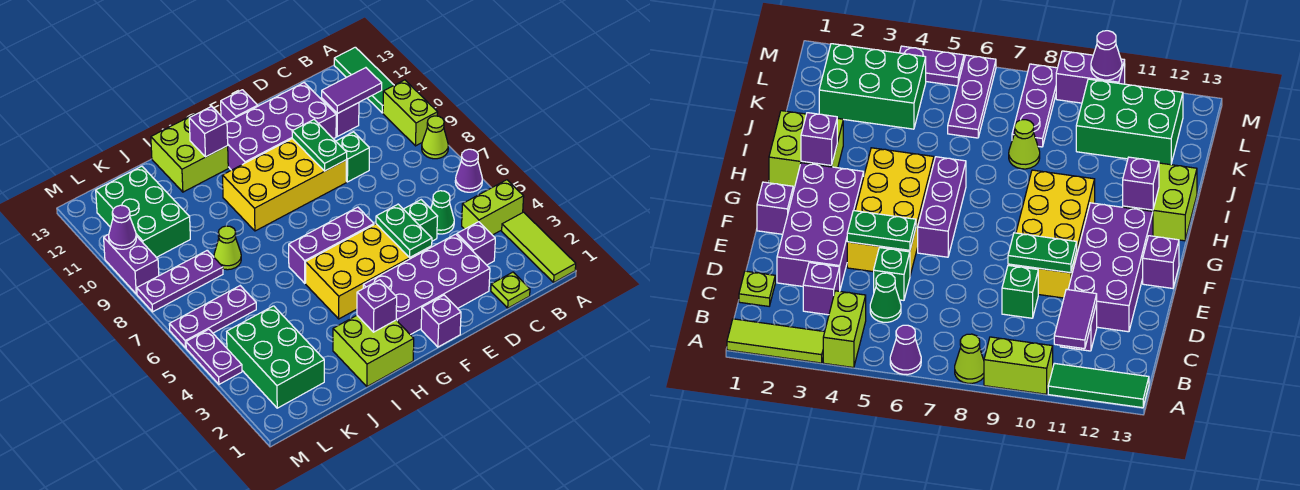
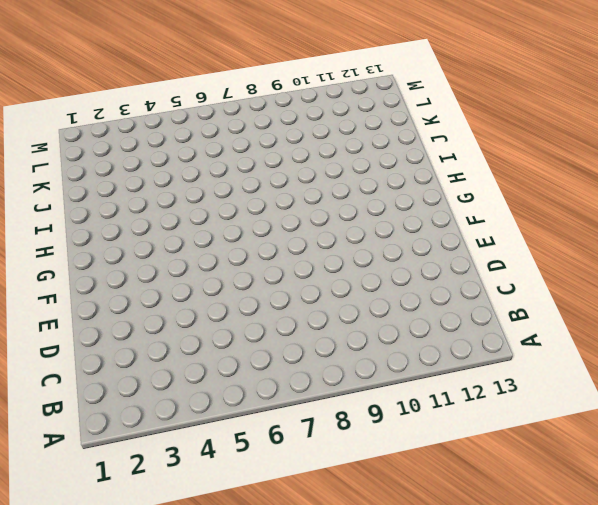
none -> lime 1x3 tile [502,212,576,282]
none -> lime 1x2 brick [462,180,524,235]
none -> purple 1x1 cone [455,149,482,192]
none -> lime 1x1 cone [422,116,448,159]

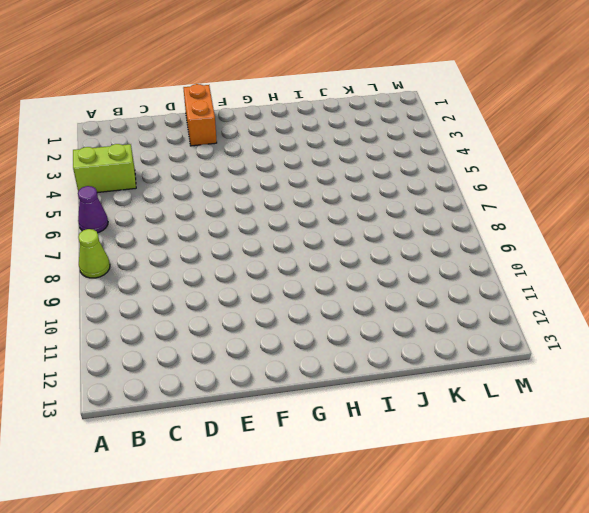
orange 1x2 brick [183,84,217,146] -> purple 2x4 brick [363,234,490,335]
none -> lime 1x3 tile [502,212,576,282]
none -> lime 1x2 brick [383,80,438,146]
none -> green 1x3 tile [334,47,394,113]
none -> lime 1x1 plate [491,272,530,308]

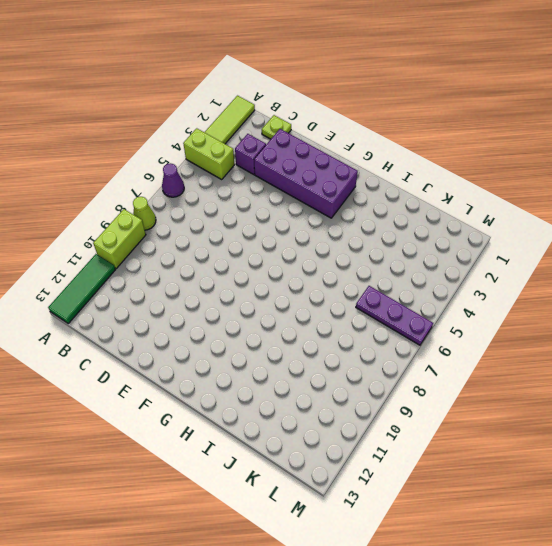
none -> green 1x1 cone [431,191,454,234]
none -> purple 1x1 brick [322,99,359,136]
none -> green 1x1 brick [404,200,438,241]
none -> green 1x1 brick [336,132,369,182]

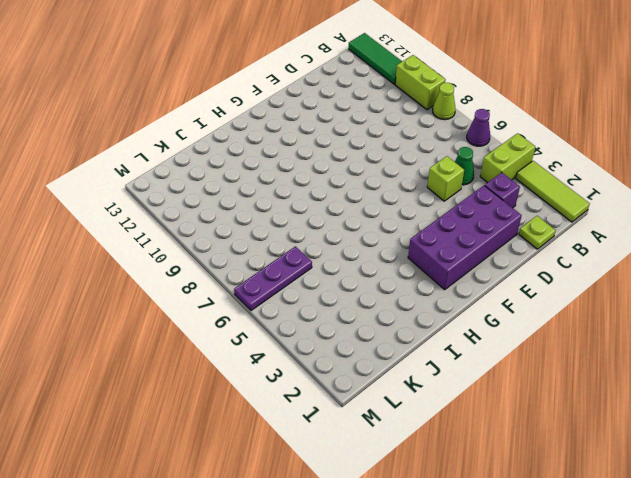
lime 1x1 brick [427,156,464,201] -> green 1x1 brick [404,200,438,241]
none -> purple 1x1 brick [322,99,359,136]
none -> green 1x1 brick [336,132,369,182]
none -> purple 2x4 brick [227,83,336,170]
none -> yellow 2x4 brick [306,224,432,319]

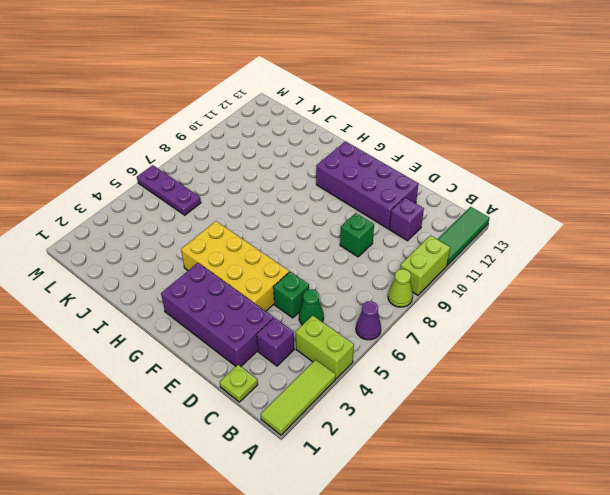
none -> yellow 2x4 brick [222,139,346,231]
none -> purple 1x1 brick [421,295,461,347]
none -> purple 1x3 brick [289,207,374,283]
none -> purple 1x1 brick [221,90,258,122]

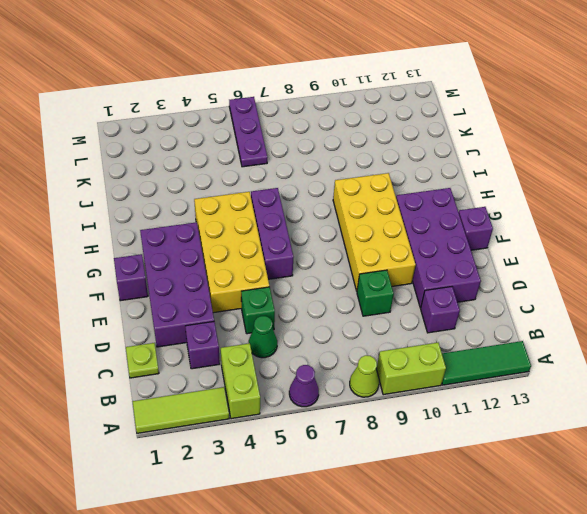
none -> lime 2x2 brick [333,316,414,387]
none -> lime 2x2 brick [151,113,228,192]
none -> lime 1x1 cone [214,226,241,270]
none -> green 2x3 brick [227,306,324,408]

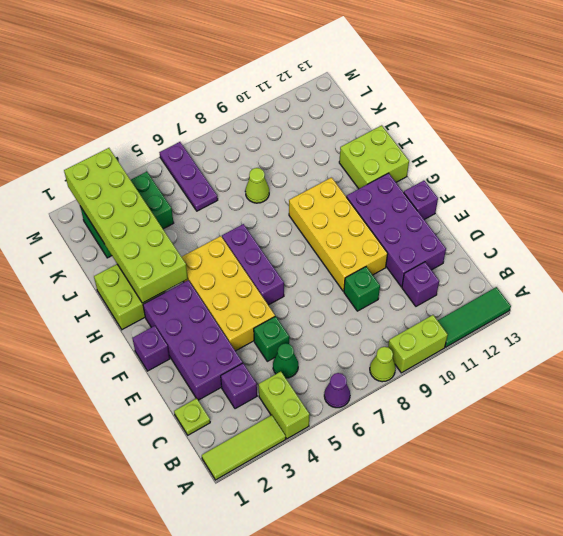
lime 2x6 brick [64,148,188,303] -> purple 1x1 brick [357,280,397,332]
none -> purple 1x3 plate [137,250,223,312]
none -> green 2x3 brick [96,166,190,257]
none -> purple 1x2 plate [186,329,242,384]
none -> purple 1x2 brick [104,235,159,294]

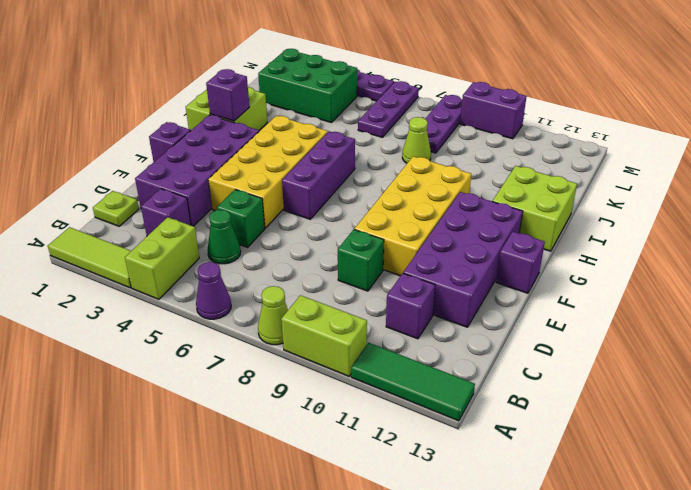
none -> green 2x3 brick [96,166,190,257]
none -> purple 1x2 tile [322,68,382,114]
none -> green 1x2 plate [376,204,432,258]
none -> green 1x2 plate [292,120,347,171]

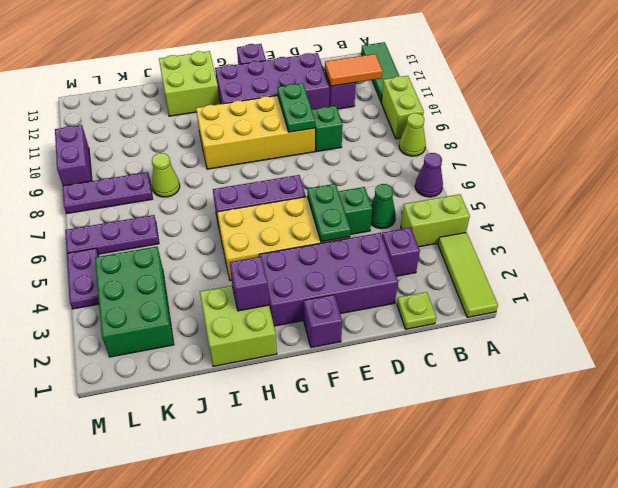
orange 1x2 tile [325,54,383,86] -> purple 1x2 tile [322,68,382,114]
none -> green 2x3 brick [96,166,190,257]
none -> purple 1x1 brick [189,107,228,157]
none -> purple 1x1 cone [109,205,136,249]

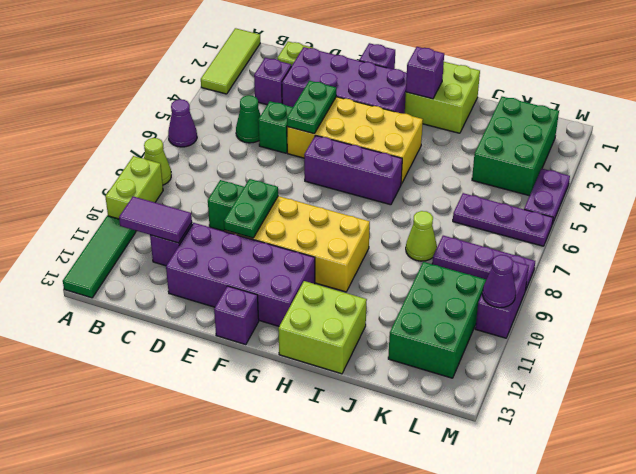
none -> lime 1x2 brick [462,180,524,235]
none -> purple 1x1 brick [189,107,228,157]

